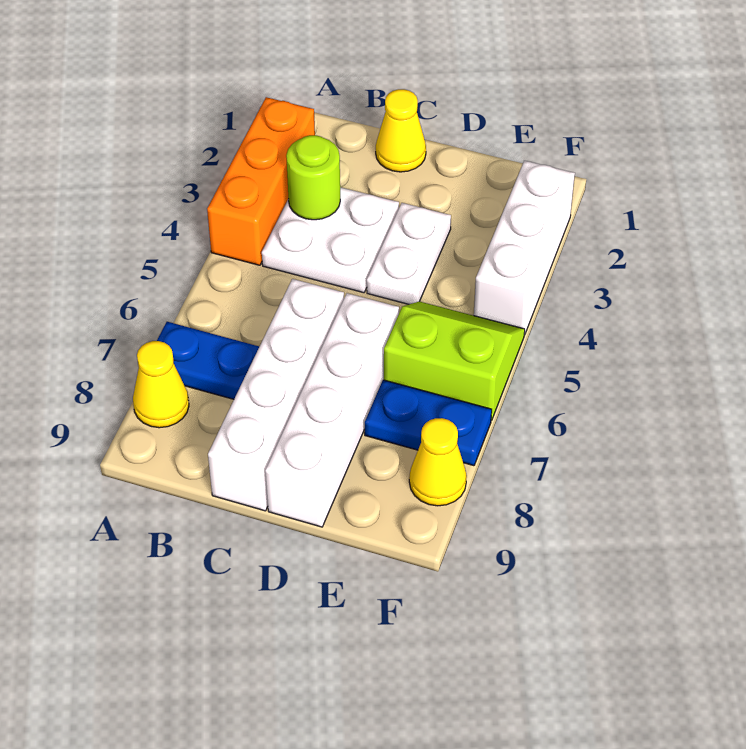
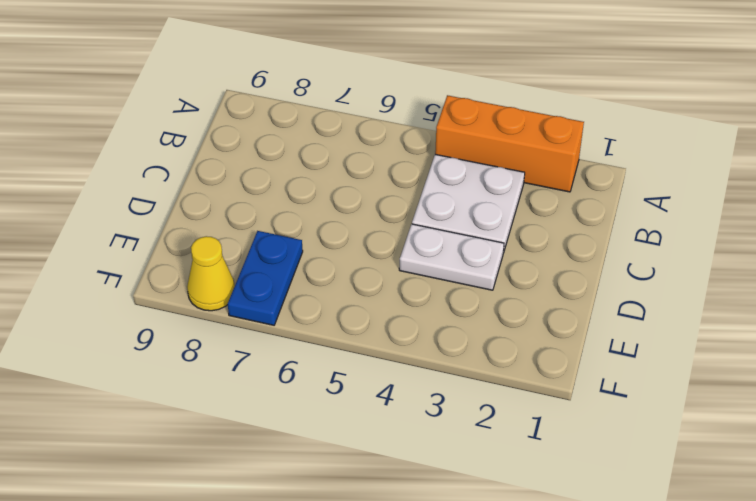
none -> blue 1x2 plate [157,322,259,399]
none -> yellow 1x1 cone [133,341,189,428]
none -> yellow 1x1 cone [376,89,426,172]

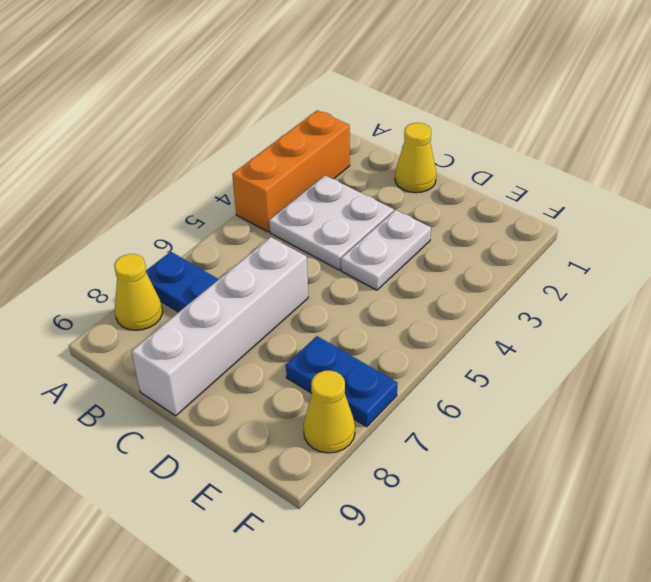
none -> white 1x4 brick [265,293,399,527]
none -> lime 2x2 slope [384,301,525,421]
none -> white 1x3 brick [474,161,575,335]

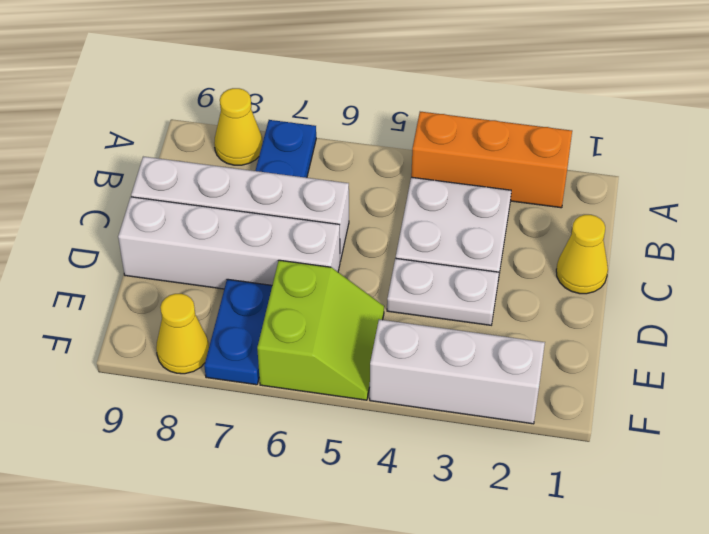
none -> lime 1x1 round brick [286,135,340,220]

